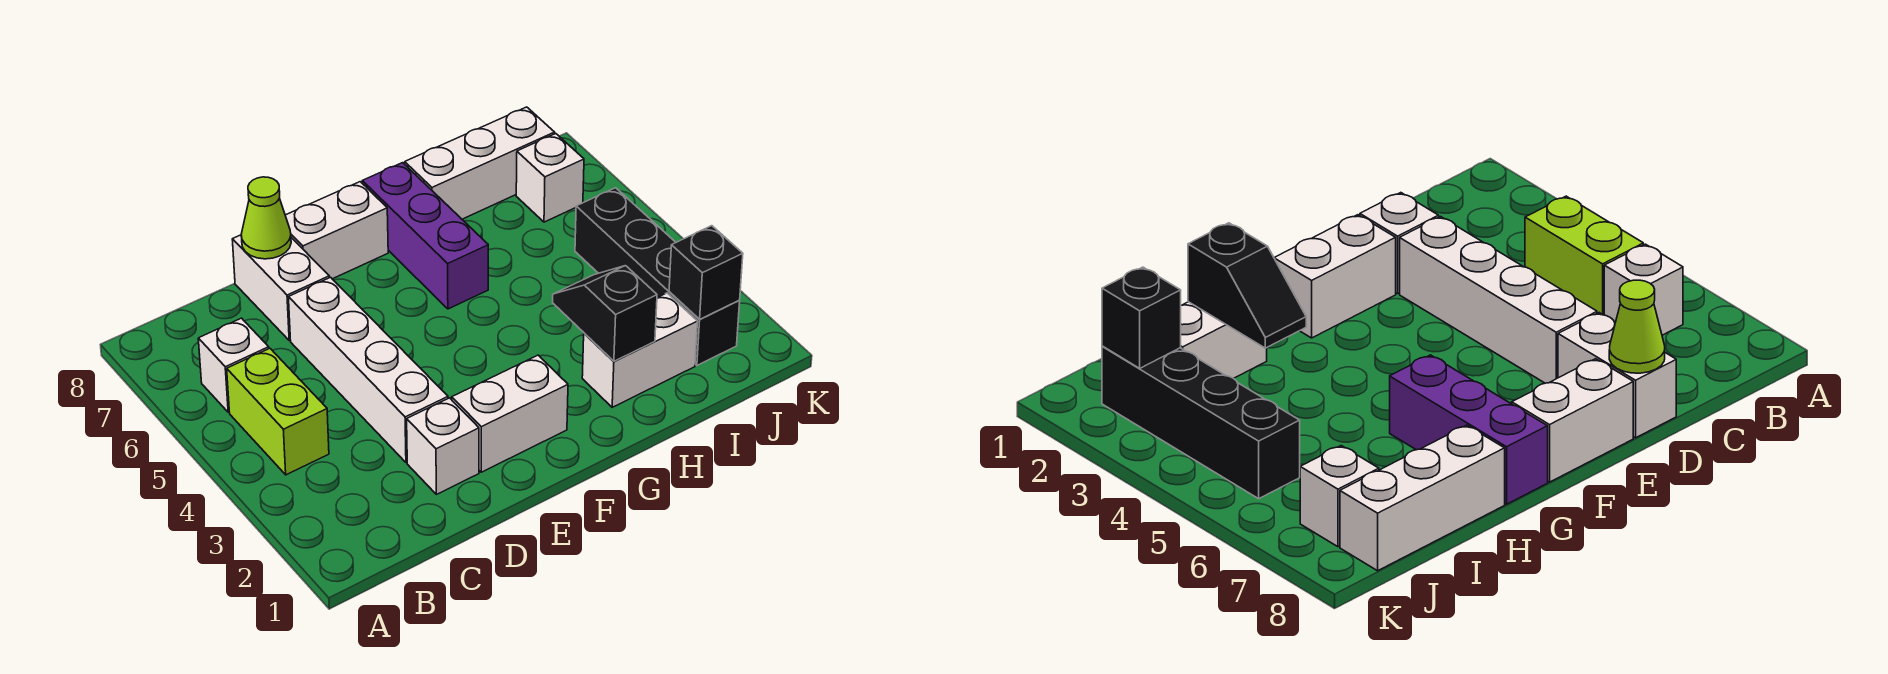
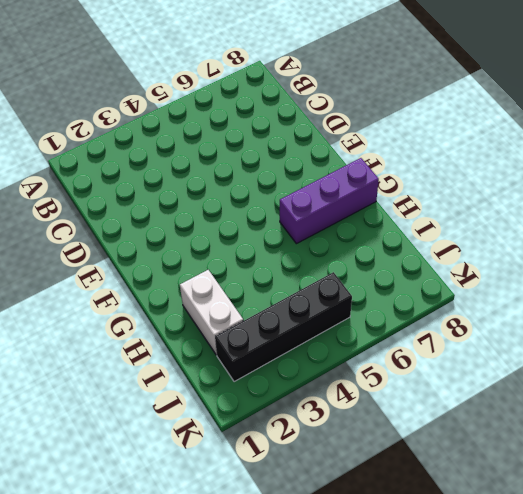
none -> lime 1x2 brick [227,348,329,475]
none -> white 1x1 brick [198,318,269,412]
none -> white 1x1 brick [407,398,479,494]

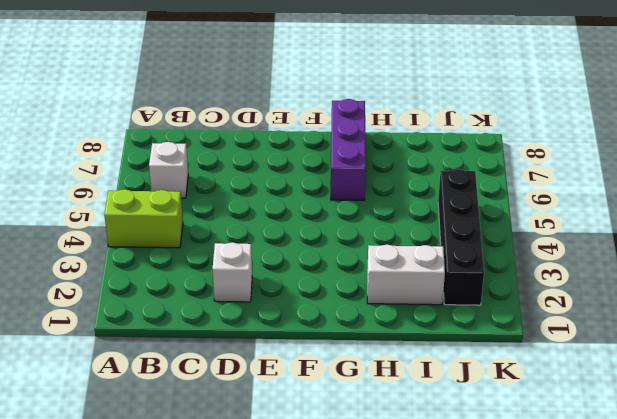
lime 1x2 brick [104,189,183,248] -> lime 1x2 brick turned to [227,348,329,475]
none -> white 1x4 brick [289,277,448,463]
none -> white 1x2 brick [232,235,329,340]
none -> white 1x2 brick [452,355,568,472]

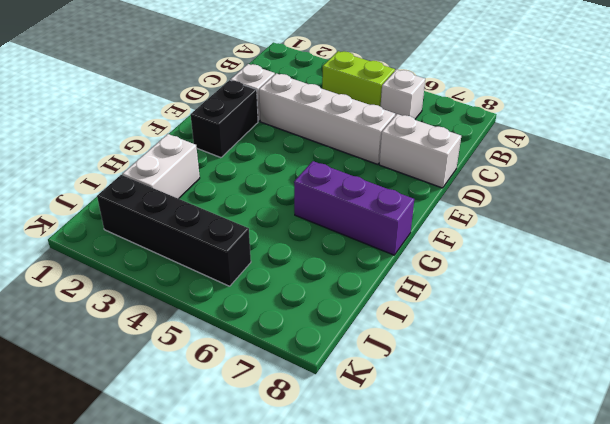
black 1x2 brick [190,80,258,158] -> white 1x2 brick [452,355,568,472]
none -> white 1x2 brick [285,182,388,279]
none -> white 1x3 brick [405,107,555,219]
none -> white 1x1 brick [516,134,584,222]

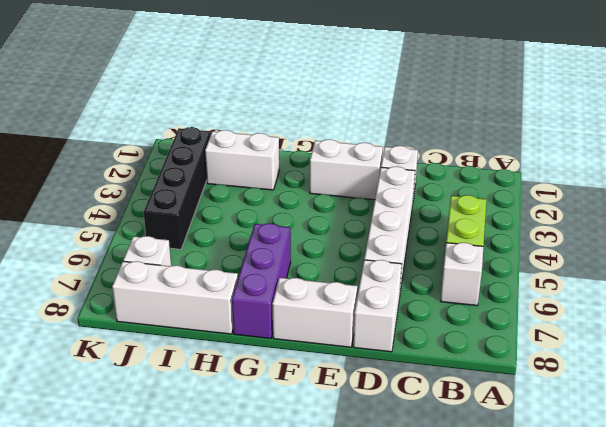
none -> lime 1x1 cone [241,177,291,259]
none -> black 1x2 slope [553,266,657,361]
none -> black 1x1 brick [669,226,743,319]

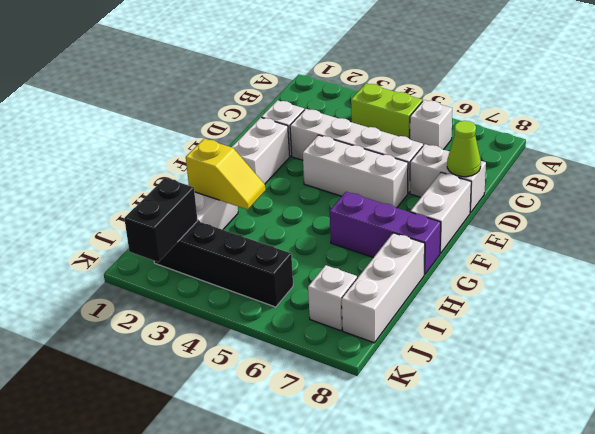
white 1x3 brick [303,135,408,208] -> none
yellow 1x2 slope [186,139,265,210] -> black 1x2 slope [553,266,657,361]
black 1x2 brick [124,178,198,262] -> black 1x1 brick [669,226,743,319]

